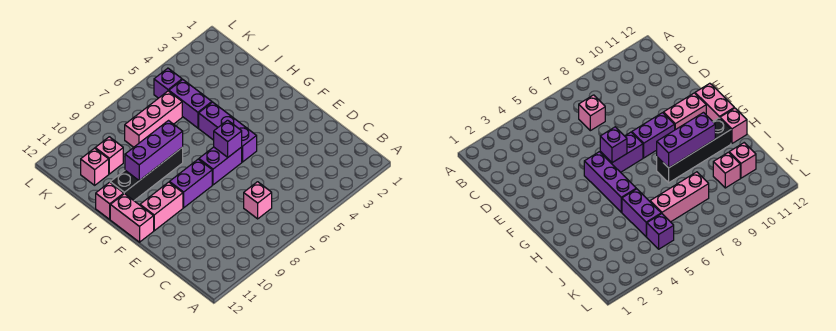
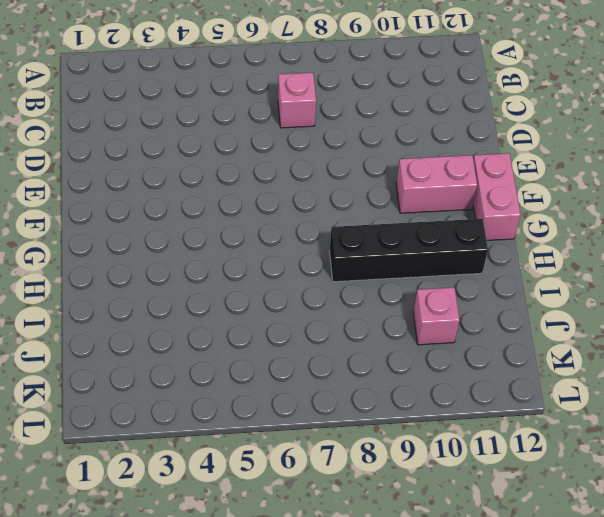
none -> purple 1x3 brick [199,102,257,162]
none -> purple 1x2 brick [199,147,242,185]
none -> purple 1x2 brick [170,159,212,208]

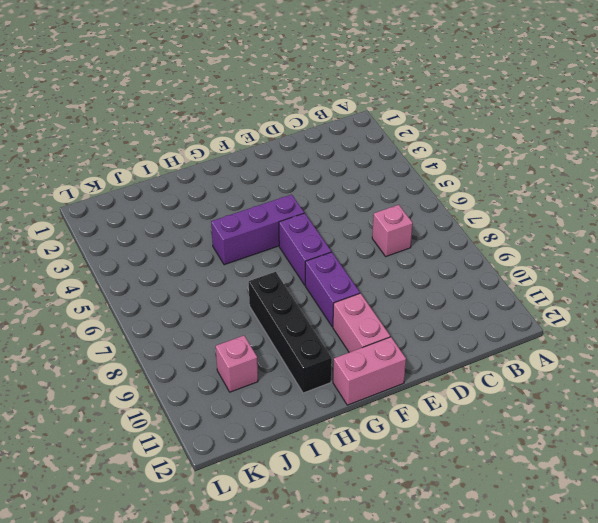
none -> pink 1x1 brick [96,182,124,219]
none -> purple 1x2 brick [169,80,212,128]
none -> pink 1x3 brick [125,91,182,147]

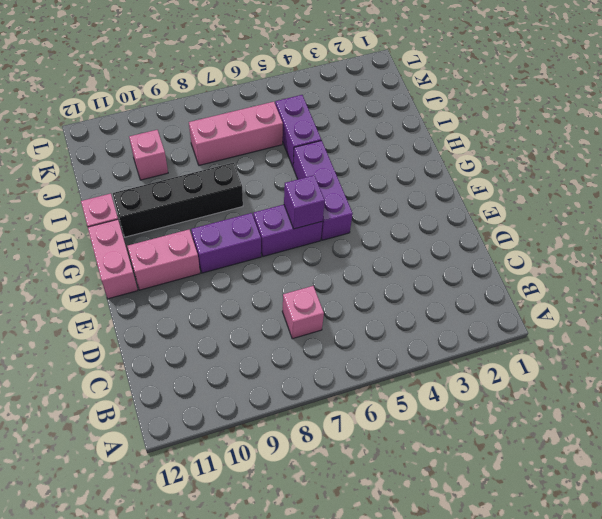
none -> pink 1x1 brick [81,148,109,185]
none -> purple 1x1 brick [154,68,182,98]
none -> purple 1x3 brick [125,121,183,181]

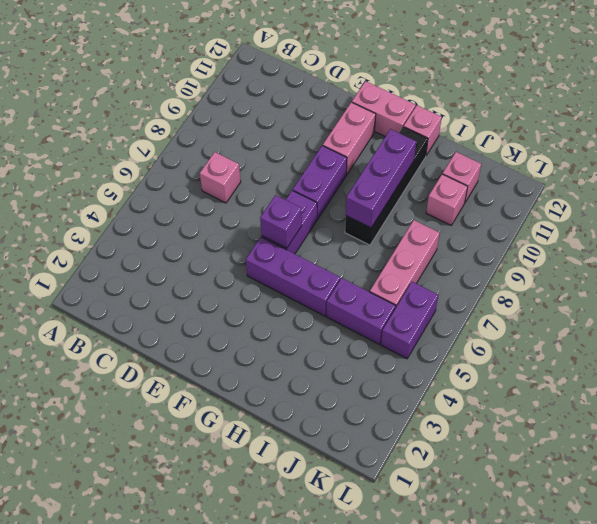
purple 1x2 brick [381,282,438,359] -> purple 1x1 brick [154,68,182,98]

